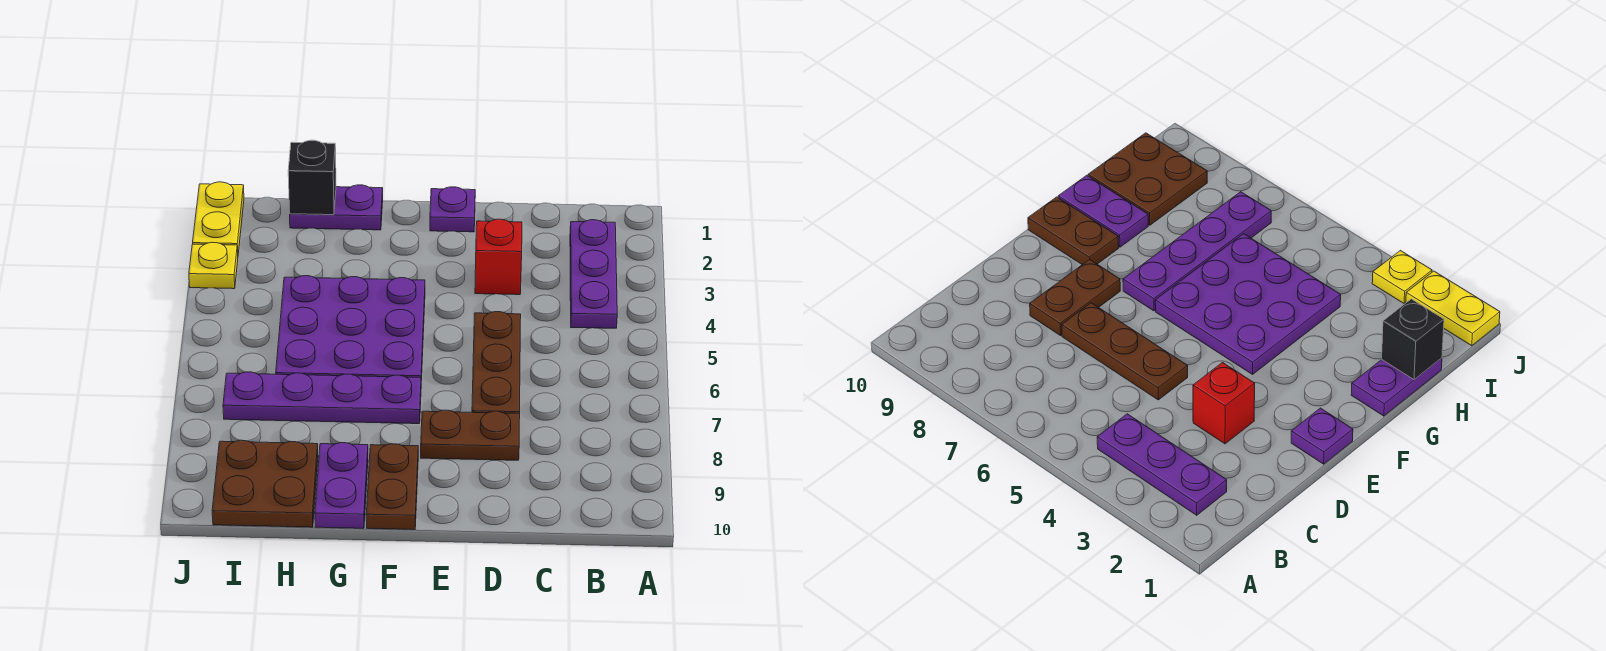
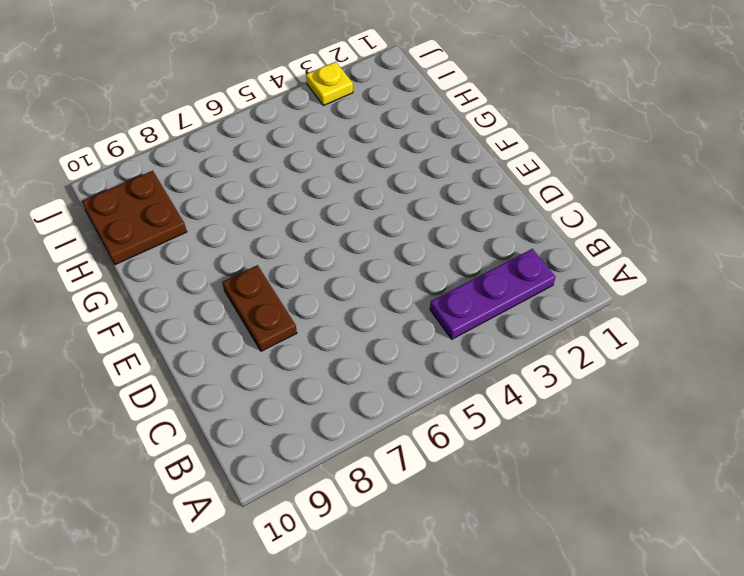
none -> red 1x1 brick [475,219,522,295]
none -> brown 1x3 plate [472,312,521,413]
none -> purple 1x1 plate [430,187,475,232]

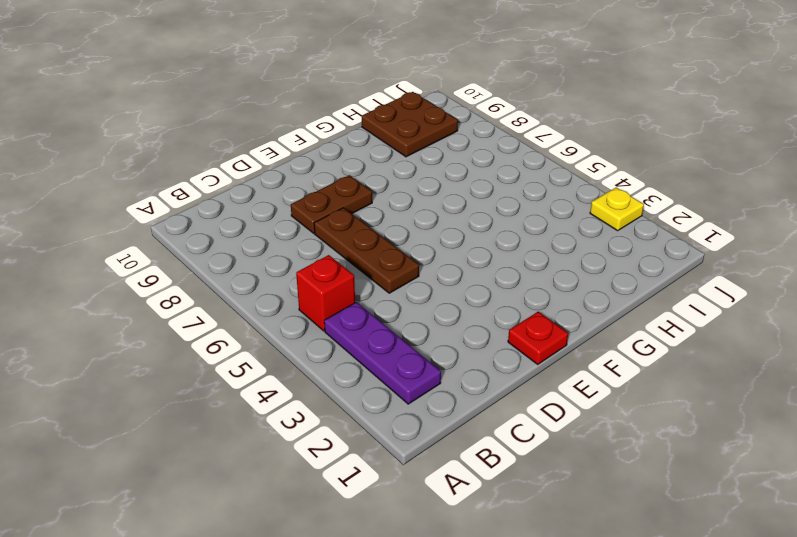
red 1x1 brick [296,255,355,331] -> red 1x1 brick moved to [475,219,522,295]
red 1x1 plate [508,312,568,364] -> purple 1x1 plate [430,187,475,232]
none -> purple 3x3 plate [276,276,425,380]
none -> purple 1x4 plate [223,372,421,424]
none -> brown 1x2 plate [366,444,418,530]

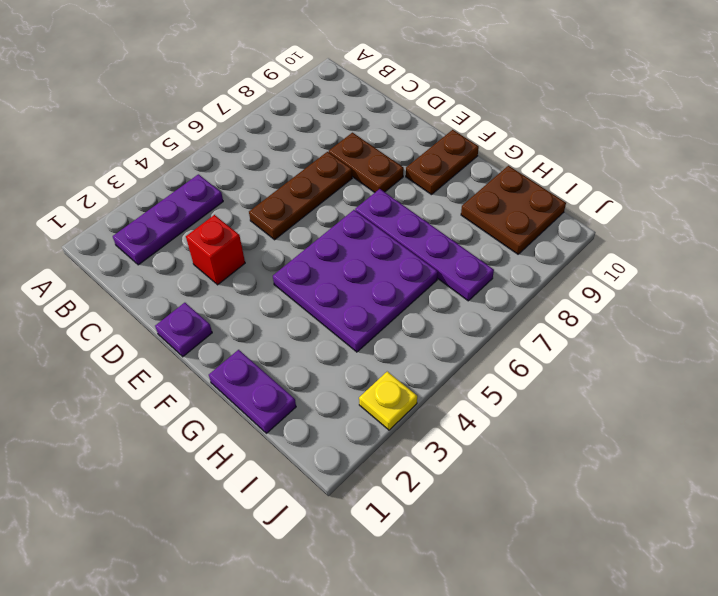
none -> purple 1x2 plate [315,443,368,528]
none -> yellow 1x2 plate [193,182,244,253]
none -> black 1x1 brick [288,140,336,215]

